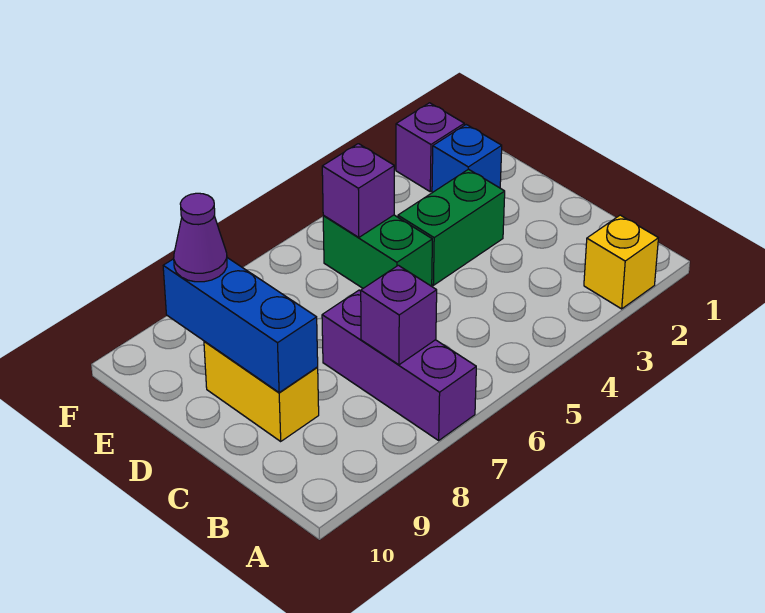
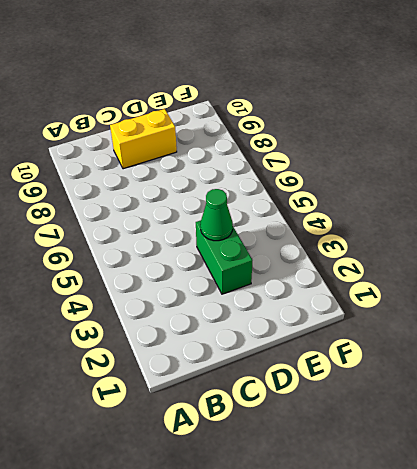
green 1x1 cone [200,189,233,241] -> none
none -> yellow 1x1 brick [584,215,658,309]
none -> purple 1x3 brick [322,290,476,440]

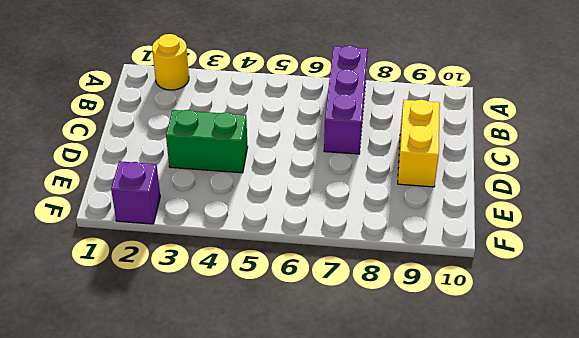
yellow 1x1 round brick [152,34,189,90] -> yellow 1x1 brick [584,215,658,309]
none -> green 1x2 brick [323,215,432,288]
none -> blue 1x1 brick [432,125,502,193]

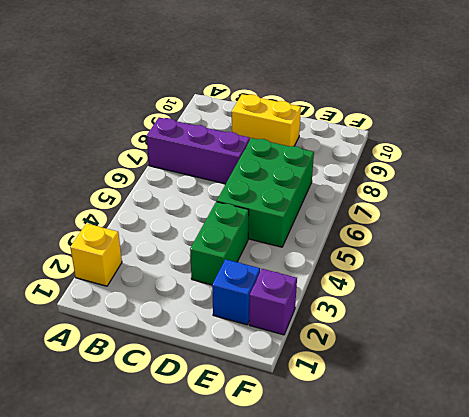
green 2x3 brick [217,138,314,247] -> green 1x2 brick [323,215,432,288]
none -> purple 1x1 brick [361,265,437,365]
none -> blue 1x3 brick [163,258,318,393]

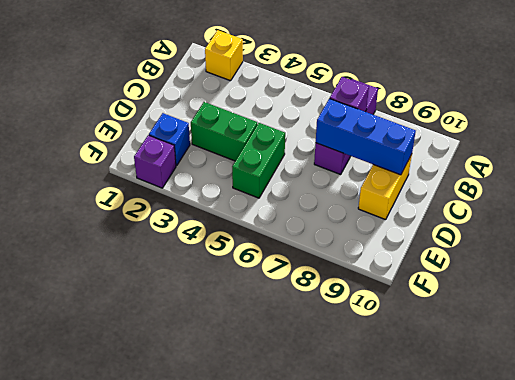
blue 1x3 brick [316,99,416,175] -> blue 1x3 brick turned to [163,258,318,393]
none -> purple 1x1 brick [322,144,394,237]
none -> purple 1x1 cone [174,193,227,282]

